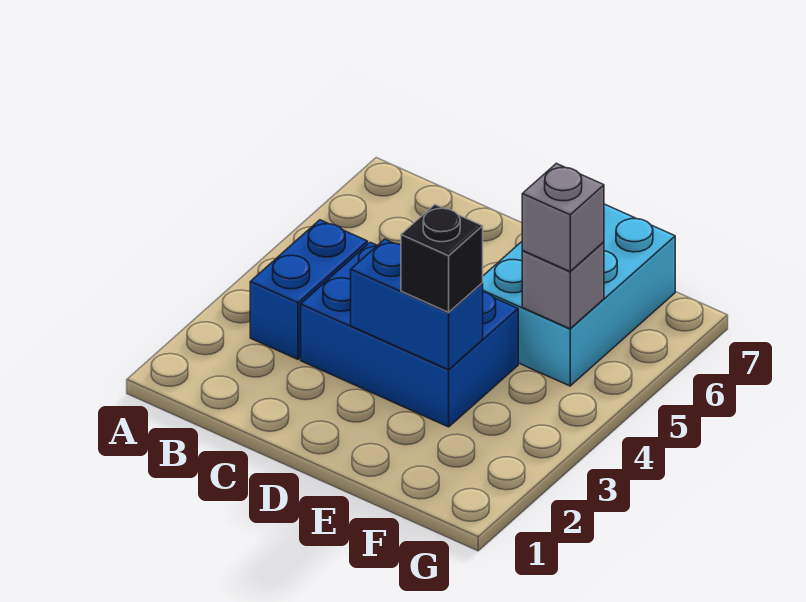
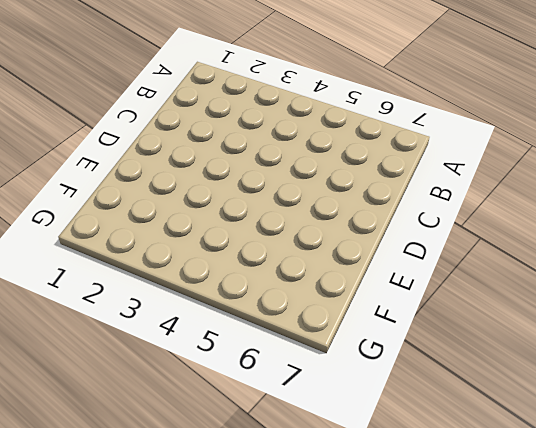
none -> blue 1x2 brick [250,220,368,359]
none -> blue 2x3 brick [301,242,518,427]

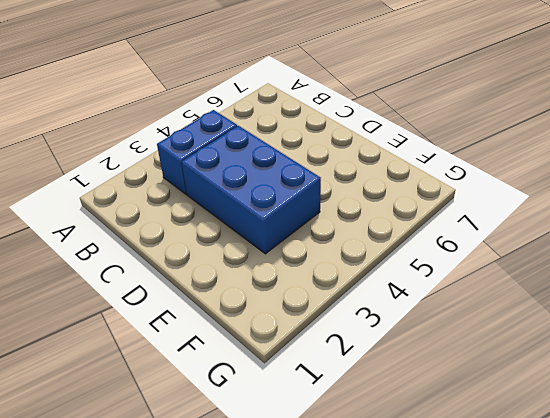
none -> cyan 2x3 brick [483,204,675,386]
none -> blue 1x2 brick [351,239,483,370]

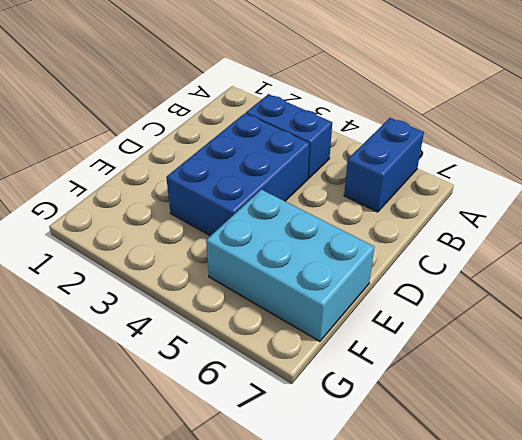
blue 1x2 brick [344,118,424,212] -> blue 1x2 brick moved to [351,239,483,370]
none -> grey 1x1 brick [522,242,604,329]
none -> black 1x1 brick [401,205,483,312]

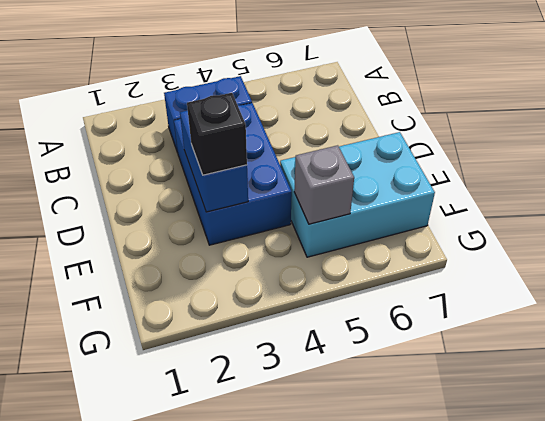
none -> grey 1x1 brick [522,163,604,271]

